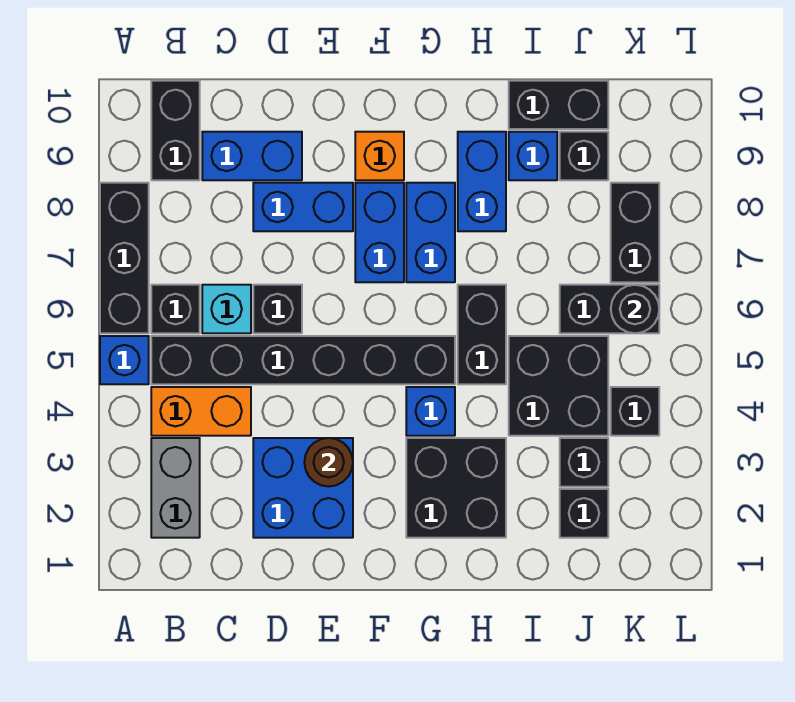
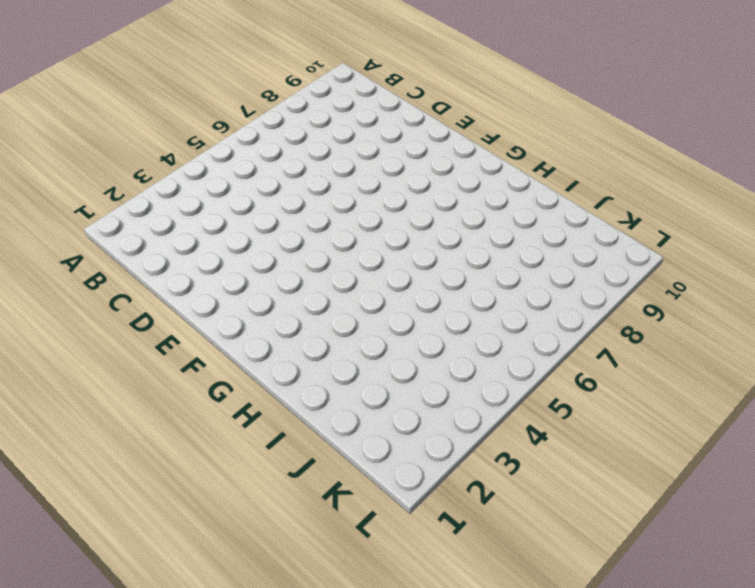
none -> blue 1x1 brick [100,336,149,384]
none -> black 1x3 brick [100,183,149,333]
none -> grey 1x2 brick [151,438,200,538]
none -> orange 1x2 brick [151,387,251,436]

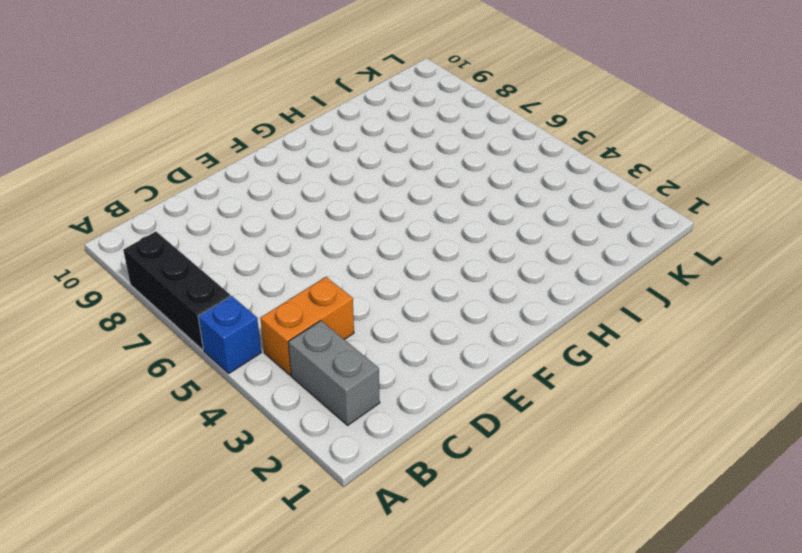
none -> black 1x6 brick [151,336,455,384]
none -> black 1x1 brick [151,285,200,333]
none -> black 1x2 brick [151,81,200,180]
none -> cyan 1x1 brick [202,285,251,333]

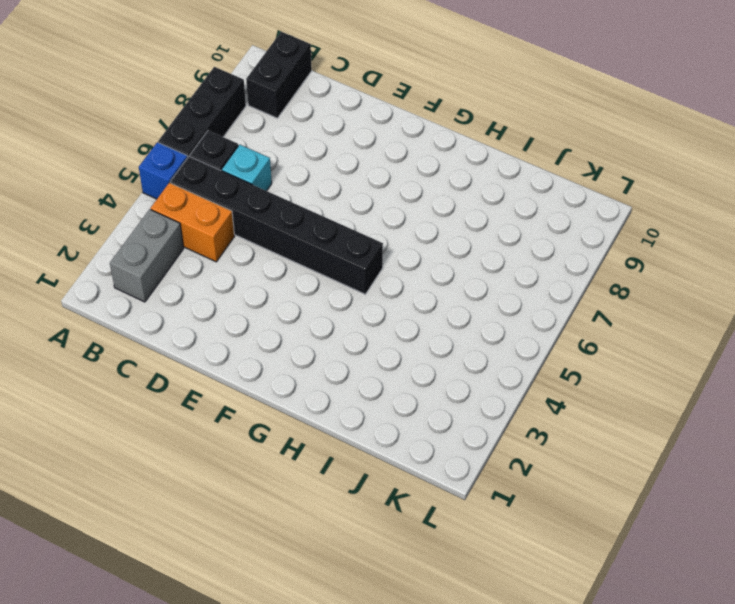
none -> blue 1x2 brick [202,132,302,180]
none -> blue 2x2 brick [253,438,353,538]
none -> black 1x1 brick [253,285,302,333]
none -> blue 1x2 brick [253,183,353,231]

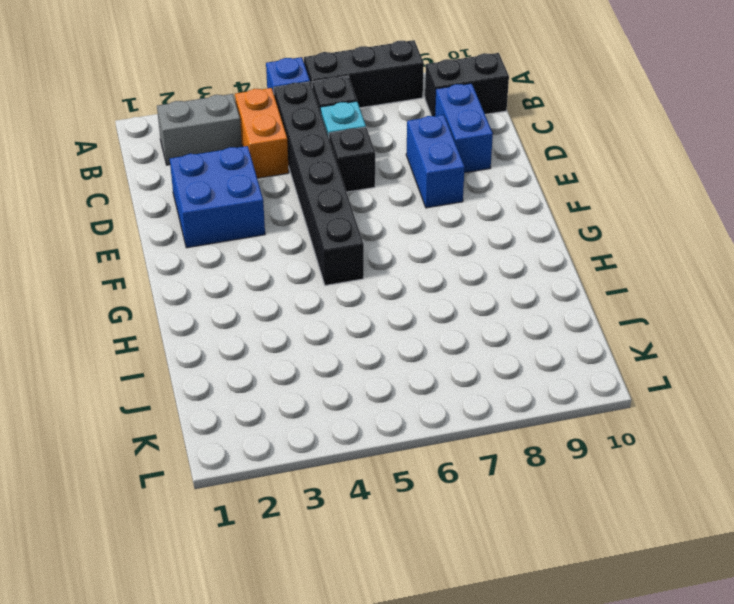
none -> blue 1x2 brick [355,183,404,282]
none -> orange 1x1 brick [355,132,404,180]
none -> black 2x2 brick [406,438,506,538]
none -> blue 1x1 brick [406,387,455,436]

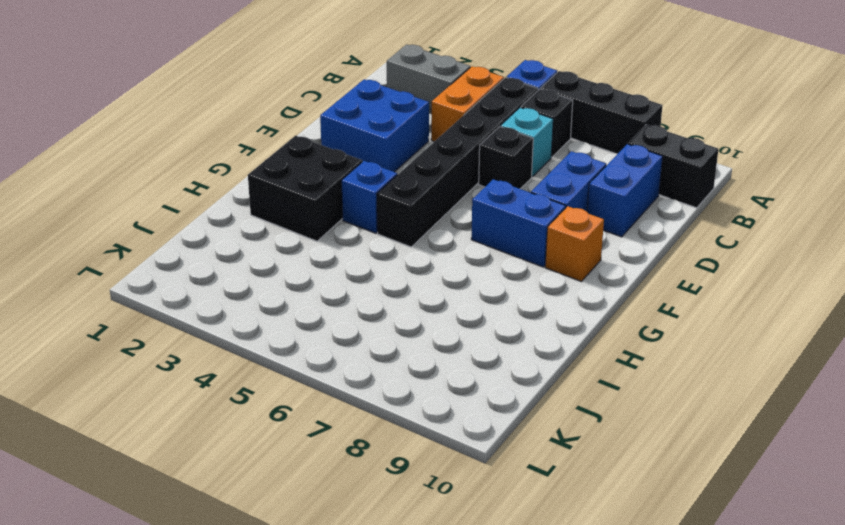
none -> blue 1x2 brick [406,183,455,282]
none -> black 1x2 brick [458,285,506,384]
none -> blue 1x2 brick [458,132,506,231]
none -> black 2x2 brick [509,336,608,436]

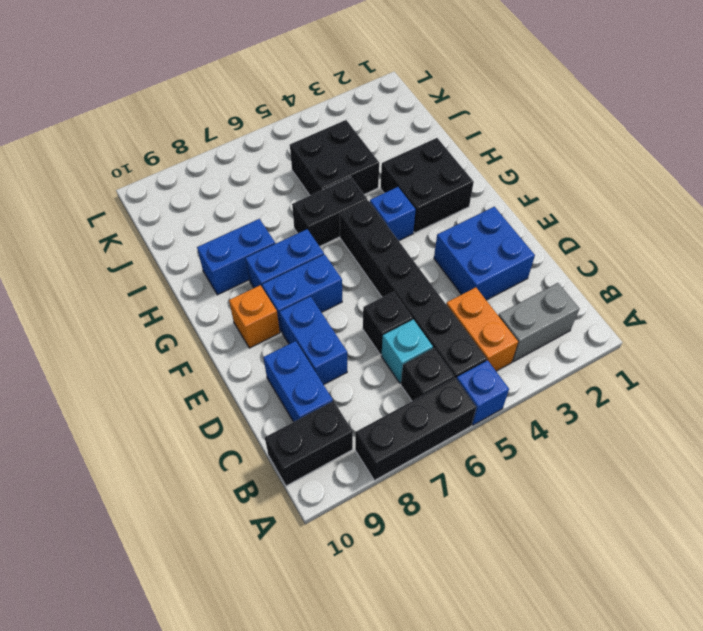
none -> blue 1x1 brick [509,132,557,180]
none -> black 1x2 brick [509,81,608,129]
none -> black 1x1 brick [560,489,608,538]
none -> black 1x1 brick [560,438,608,487]

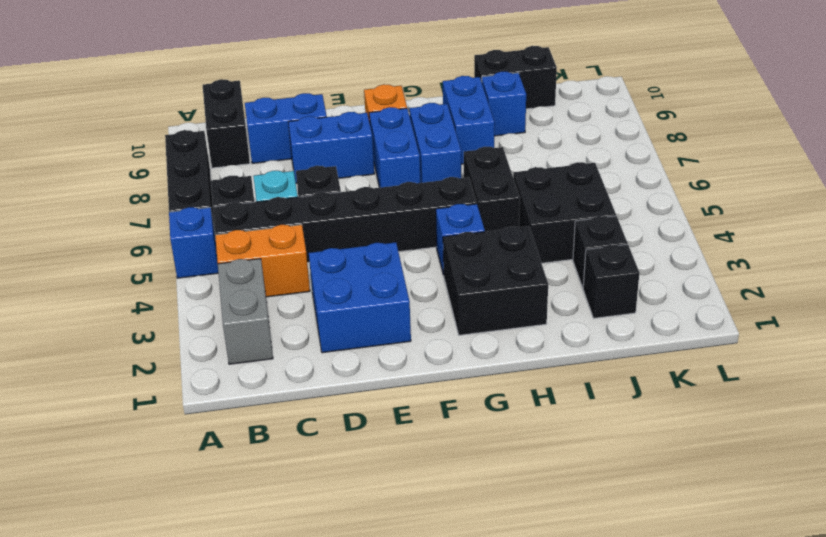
none -> black 1x2 brick [560,285,659,333]
none -> black 1x1 brick [560,132,608,180]
none -> black 1x1 brick [611,387,659,436]
none -> black 1x2 brick [611,183,659,282]

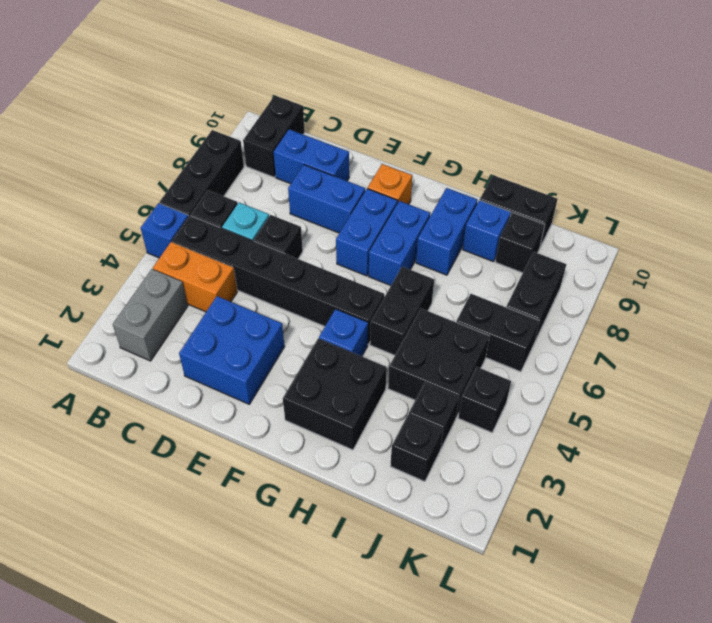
none -> brown 1x1 round brick [304,438,353,487]
none -> black 1x1 round brick [611,285,659,333]

